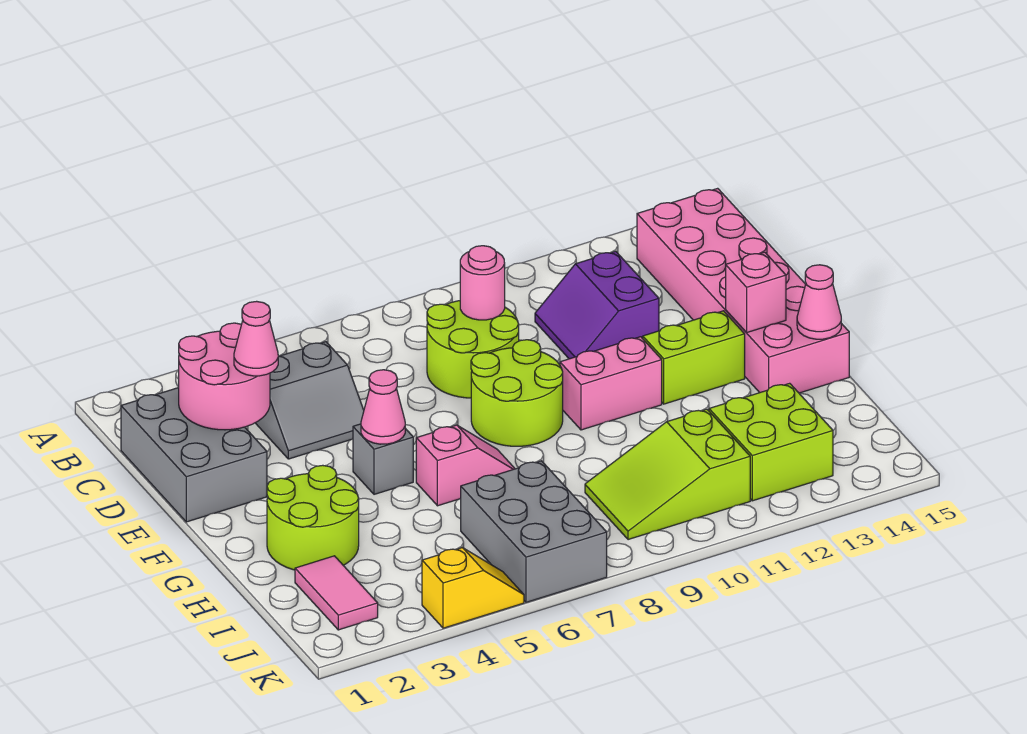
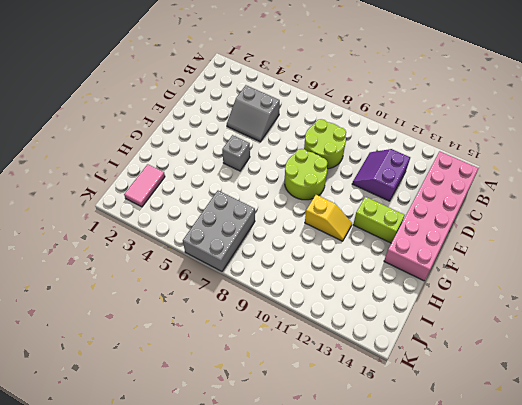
yellow 1x2 slope [305,195,352,241] -> yellow 1x2 slope moved to [422,548,524,628]
none -> grey 2x3 brick [121,388,267,522]
none -> pink 1x2 brick [560,337,662,430]
none -> lime 2x2 round brick [267,465,359,570]

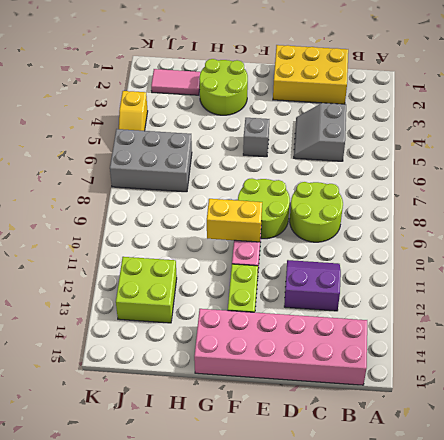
yellow 2x3 brick [273,45,348,104] -> grey 2x3 brick [121,388,267,522]
yellow 1x2 brick [207,199,262,242] -> none
none -> pink 1x2 slope [416,425,515,506]
none -> lime 2x3 slope [585,409,750,540]
none -> pink 2x2 round brick [179,323,270,430]

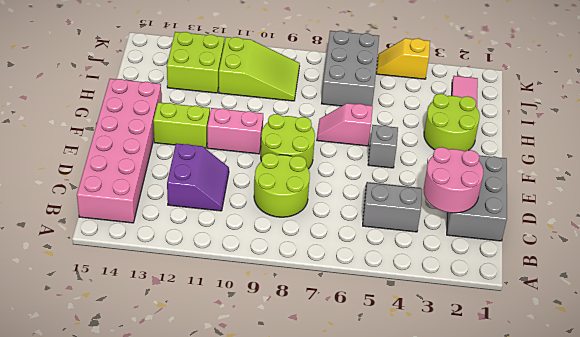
none -> pink 1x1 round brick [460,246,505,320]
none -> pink 1x1 cone [361,370,405,444]
none -> pink 1x1 brick [726,252,786,333]

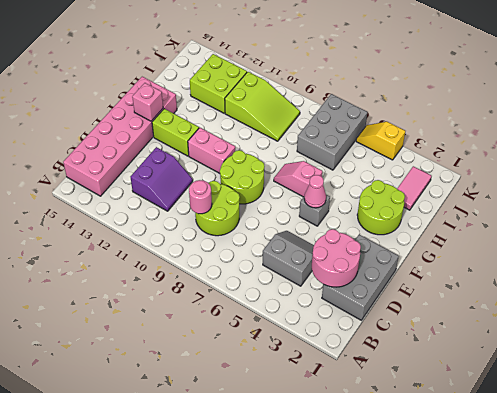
none -> pink 1x1 cone [797,265,841,339]
none -> pink 1x1 cone [234,301,278,376]

